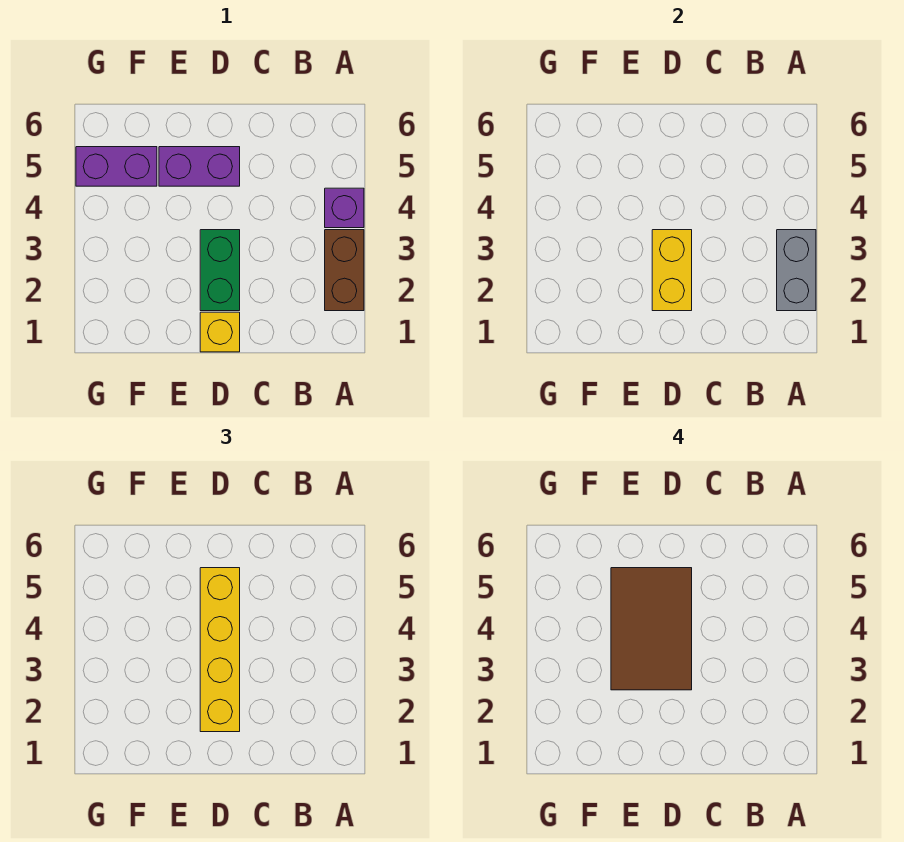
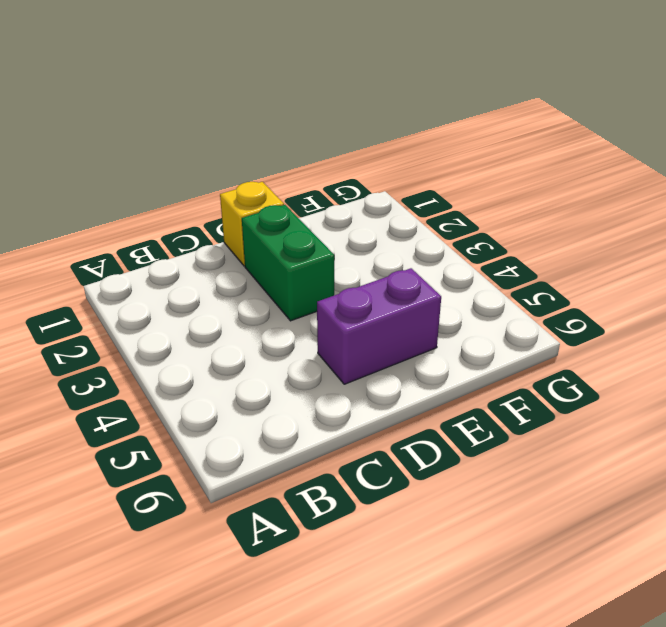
none -> brown 1x2 brick [325,230,364,311]
none -> purple 1x1 brick [325,188,364,228]

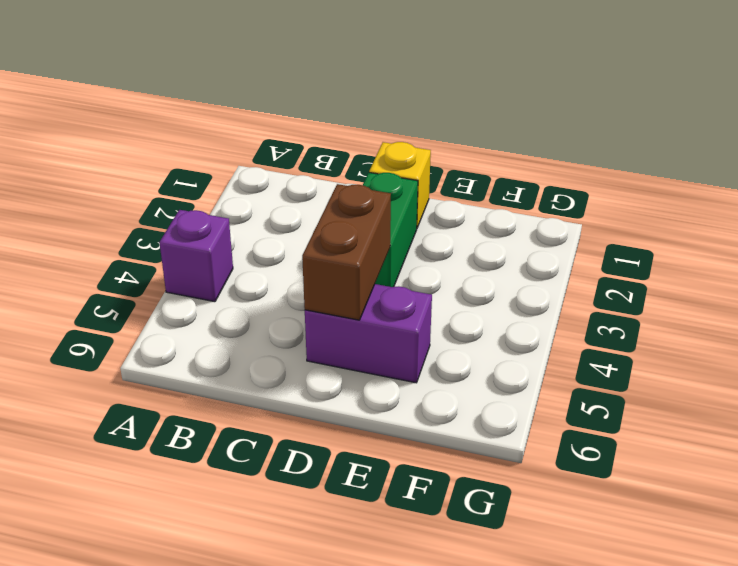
brown 1x2 brick [302,184,391,320] -> brown 1x2 brick moved to [325,230,364,311]
none -> purple 1x2 brick [76,147,157,186]
none -> grey 1x2 brick [777,230,816,311]

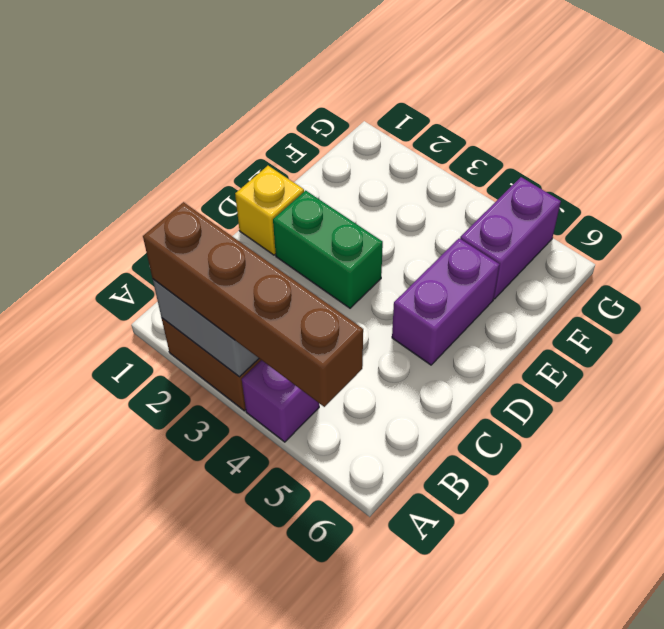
brown 1x4 brick [143,202,363,407] -> none
none -> yellow 1x2 brick [652,230,692,311]
none -> yellow 1x4 brick [200,568,240,732]

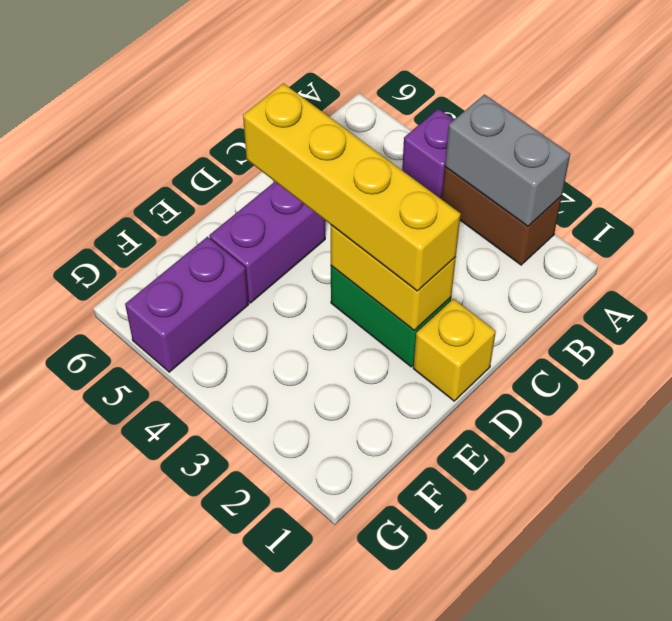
none -> brown 2x3 tile [611,568,692,690]

